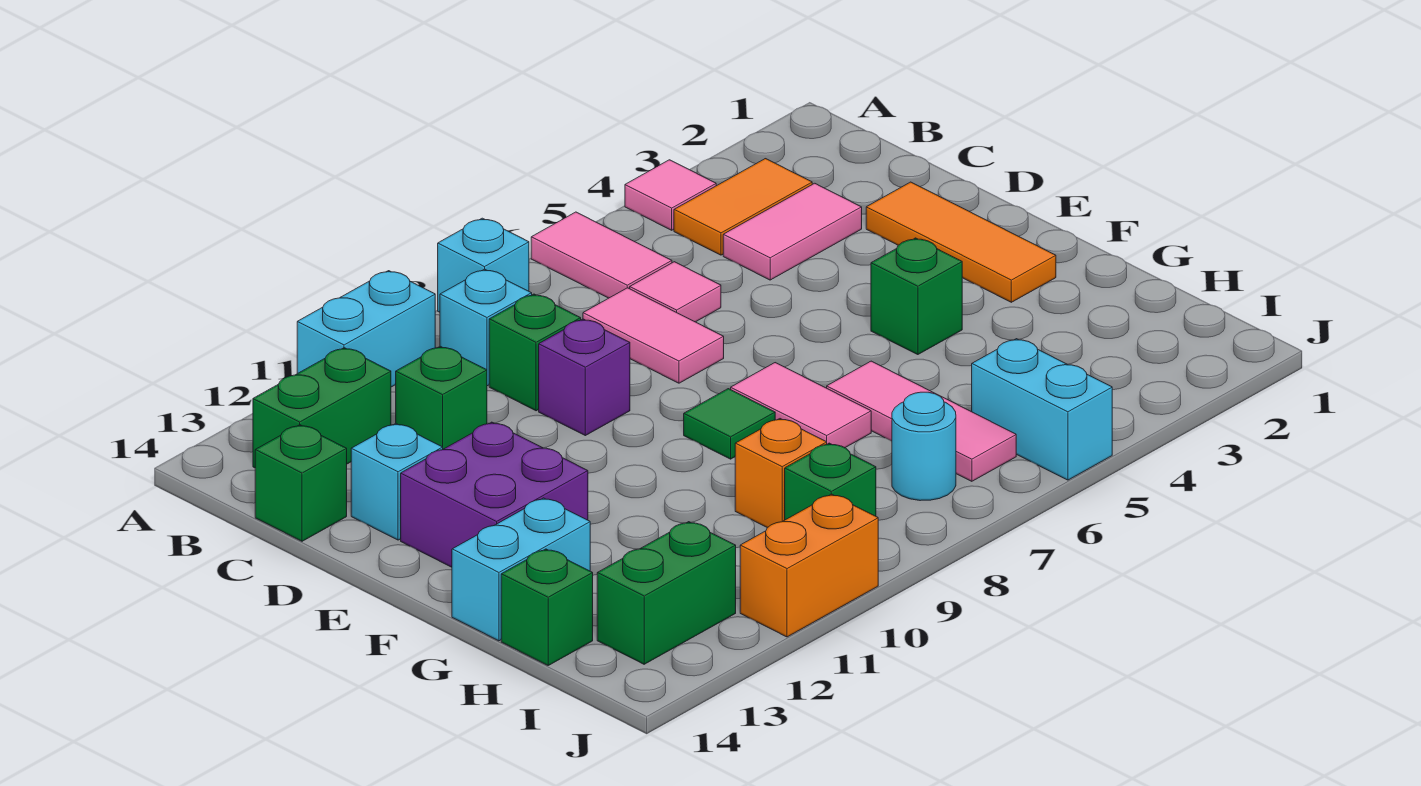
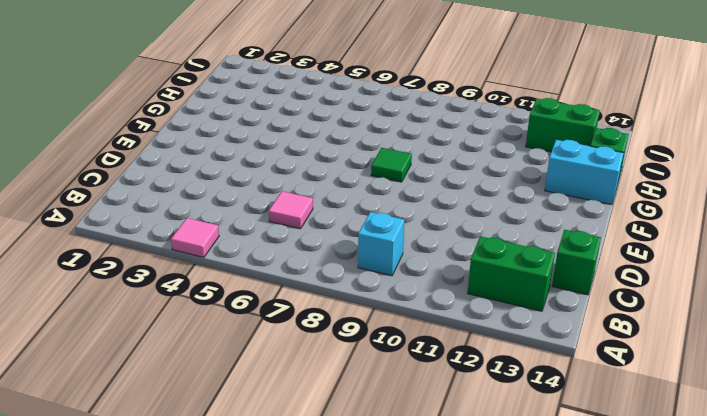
none -> pink 1x2 tile [531,212,672,298]
none -> cyan 1x1 brick [438,218,529,312]
none -> cyan 1x2 brick [297,271,435,387]

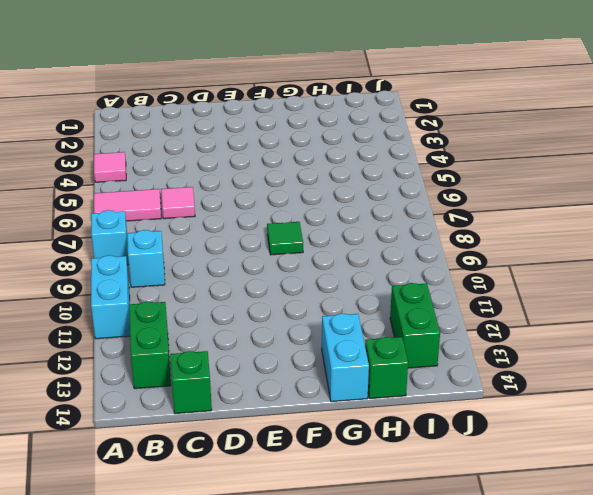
none -> orange 1x2 tile [674,159,812,255]
none -> pink 1x2 tile [723,183,862,280]
none -> pink 1x2 tile [583,288,724,383]

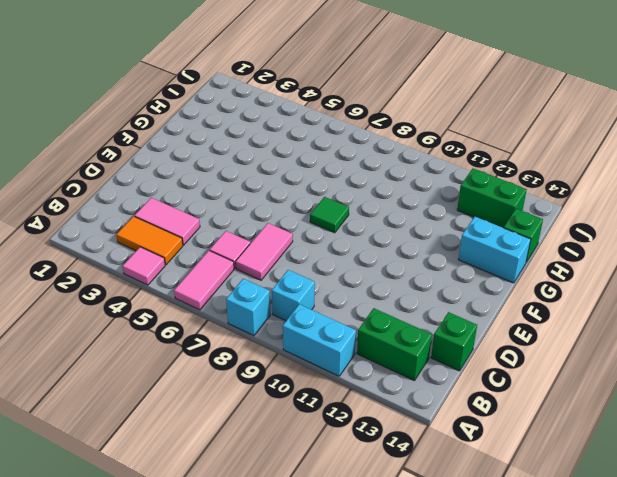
none -> green 1x1 brick [489,294,581,411]
none -> green 1x1 brick [396,346,487,449]
none -> orange 1x3 tile [866,182,1056,302]

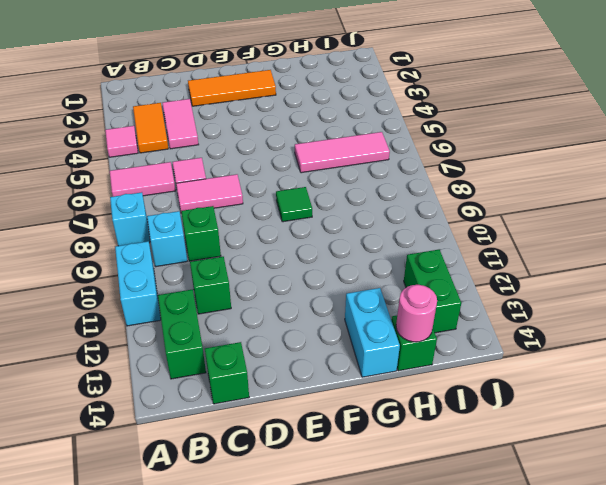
pink 1x1 round brick [396,285,437,342] -> none
none -> purple 1x1 brick [539,319,630,436]
none -> cyan 1x1 brick [351,424,443,540]
none -> purple 2x2 brick [401,422,588,567]

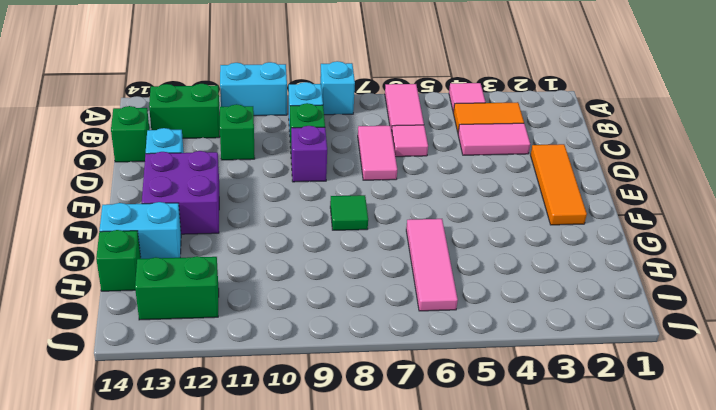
none -> green 1x1 brick [871,238,962,355]
none -> pink 1x2 tile [731,363,871,448]
none -> orange 1x1 brick [735,419,827,528]

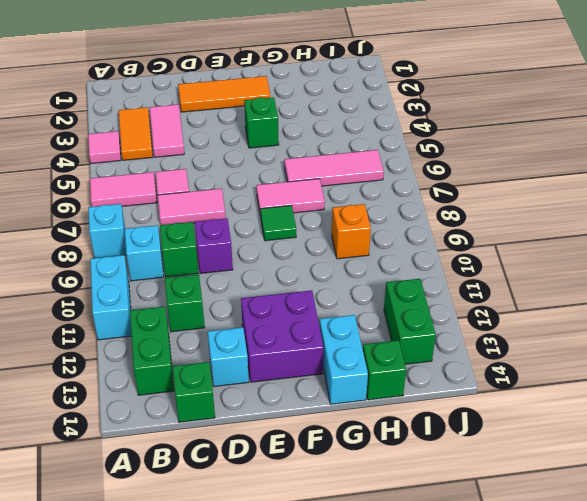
none -> cyan 1x2 brick [972,339,1112,480]
none -> cyan 1x1 round brick [892,392,956,501]
none -> green 1x1 brick [785,443,876,520]

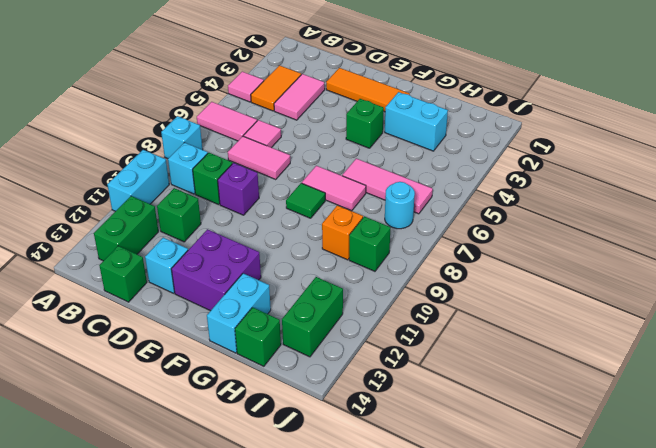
cyan 1x2 brick [385,92,448,151] -> cyan 1x2 brick moved to [972,339,1112,480]
none -> orange 1x2 brick [740,494,878,637]

